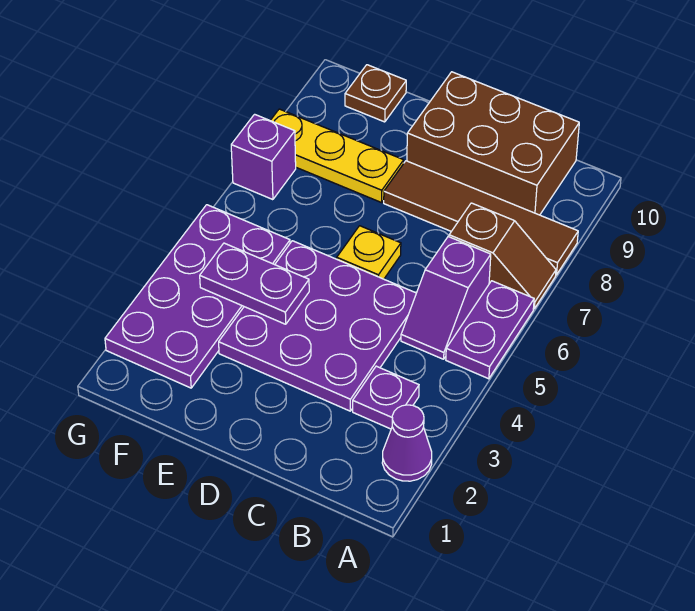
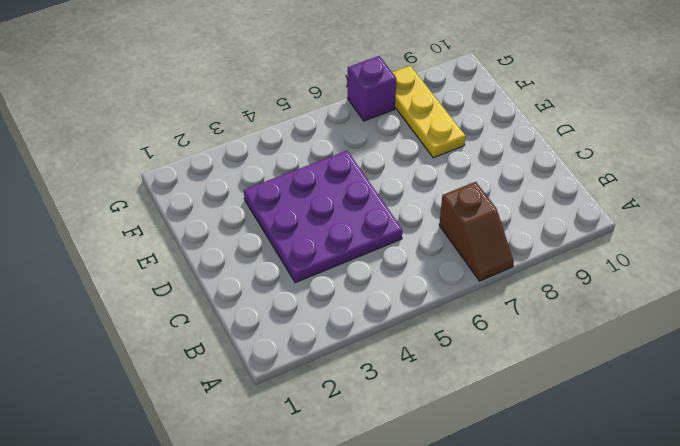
none -> purple 1x1 cone [382,405,432,481]
none -> purple 1x2 plate [446,281,534,379]
none -> brown 1x4 tile [384,161,578,275]

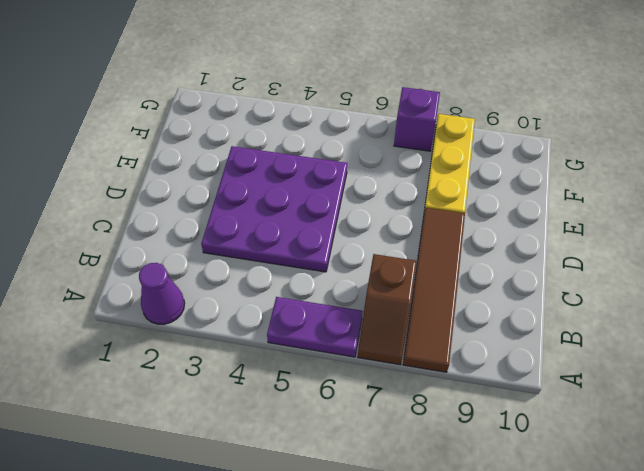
none -> purple 1x1 plate [353,366,419,429]
none -> purple 1x2 slope [401,237,491,359]
none -> brown 2x3 brick [407,72,579,215]

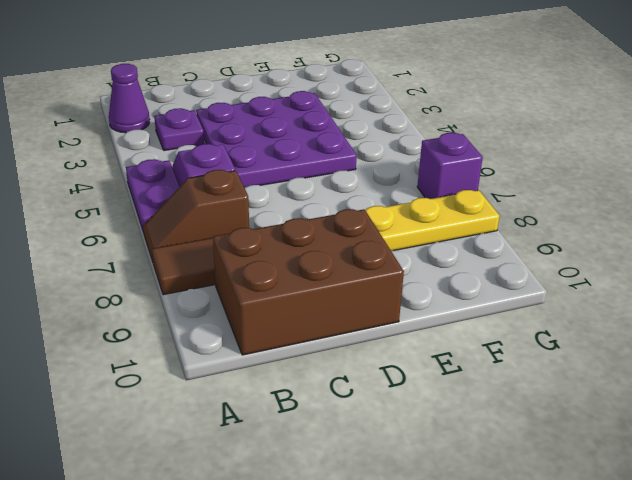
none -> yellow 1x1 plate [337,226,401,279]
none -> purple 2x4 plate [105,205,290,388]
none -> brown 1x1 plate [345,65,406,122]

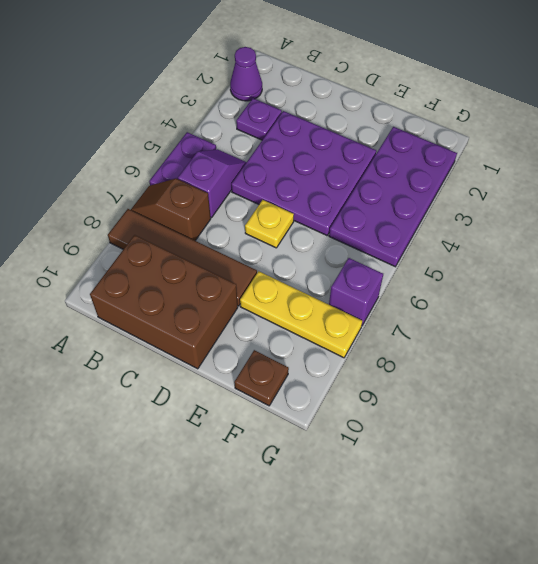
none -> purple 1x2 plate [200,243,309,324]

